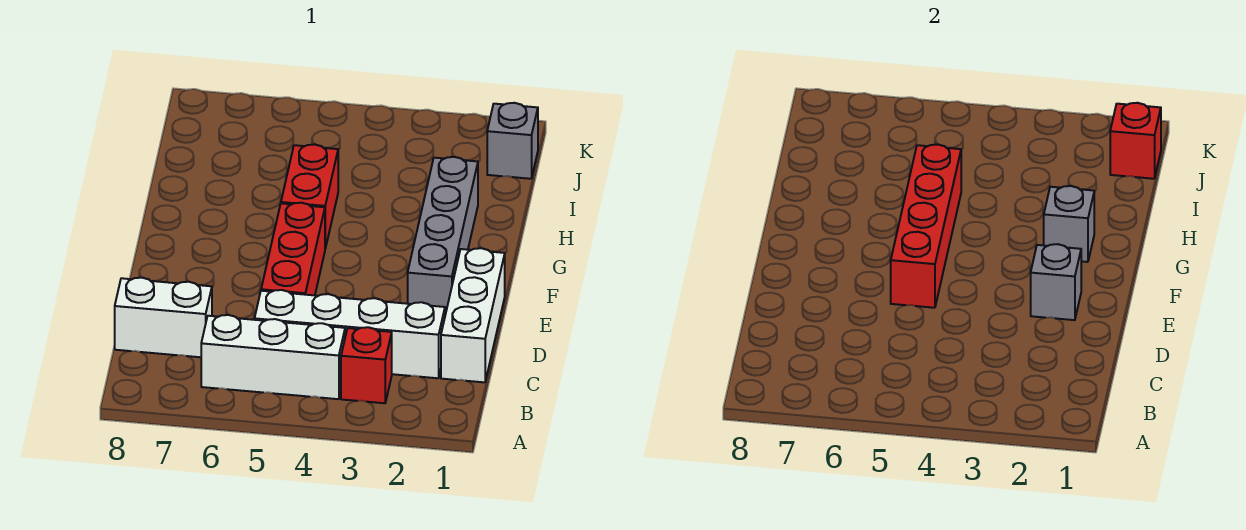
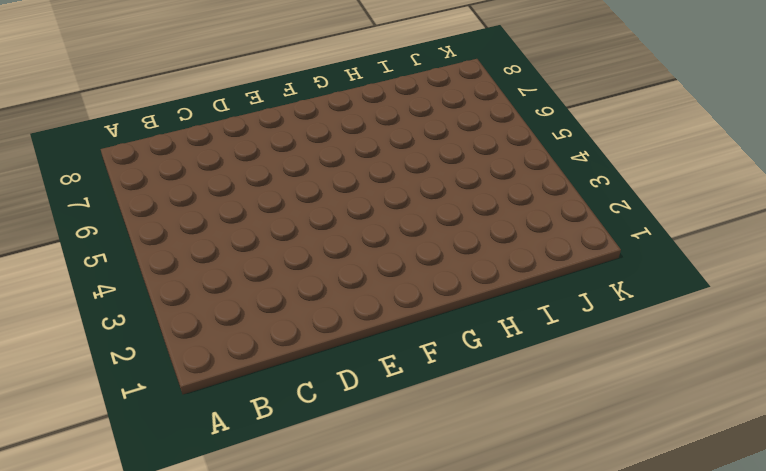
none -> red 1x1 brick [341,327,392,403]
none -> white 1x3 brick [201,315,345,399]
none -> white 1x3 brick [441,248,505,382]

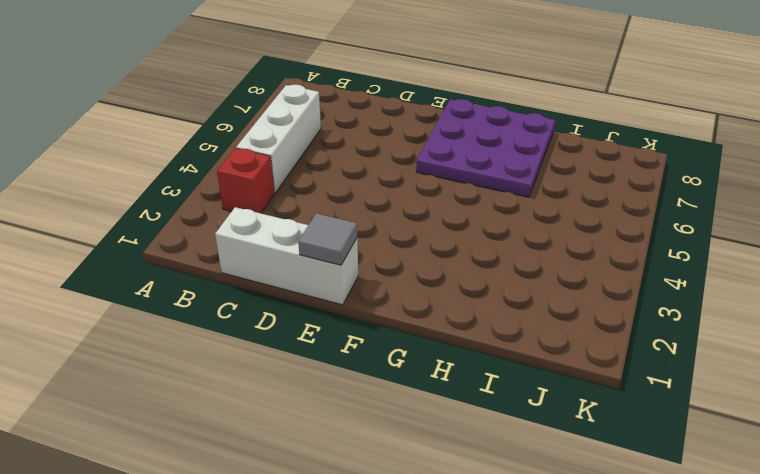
grey 1x1 tile [298,213,357,265] -> none
purple 3x3 plate [416,99,555,197] -> none
none -> white 1x4 brick [254,290,445,378]
none -> white 1x2 brick [115,278,212,357]
none -> red 1x3 brick [261,203,325,295]

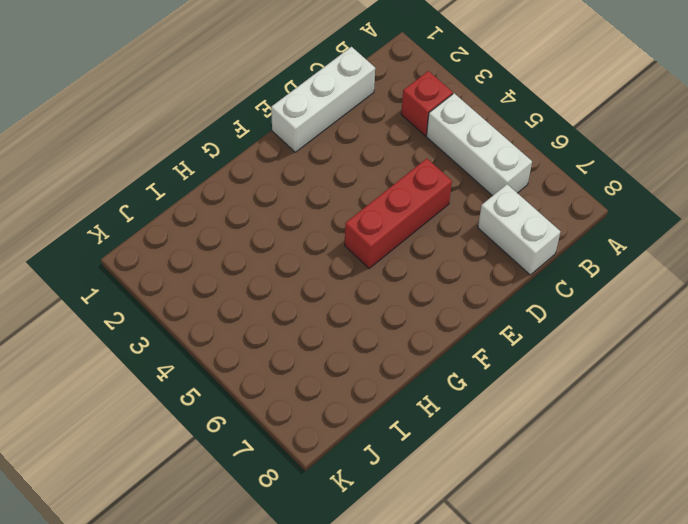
none -> white 1x4 brick [254,290,445,378]
none -> grey 1x4 brick [408,157,478,315]
none -> red 1x2 brick [281,145,338,248]

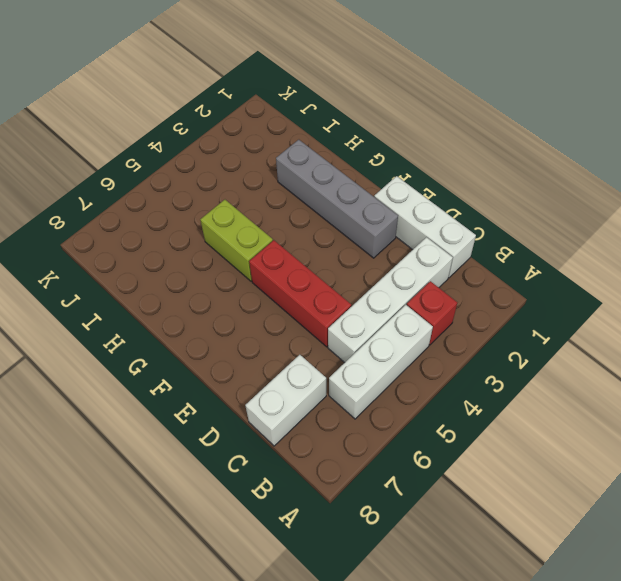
lime 1x2 brick [200,200,273,281] -> red 1x2 brick [281,145,338,248]
none -> grey 1x1 brick [487,103,538,179]
none -> grey 1x1 brick [1031,244,1081,320]
none -> red 1x4 brick [891,145,961,308]

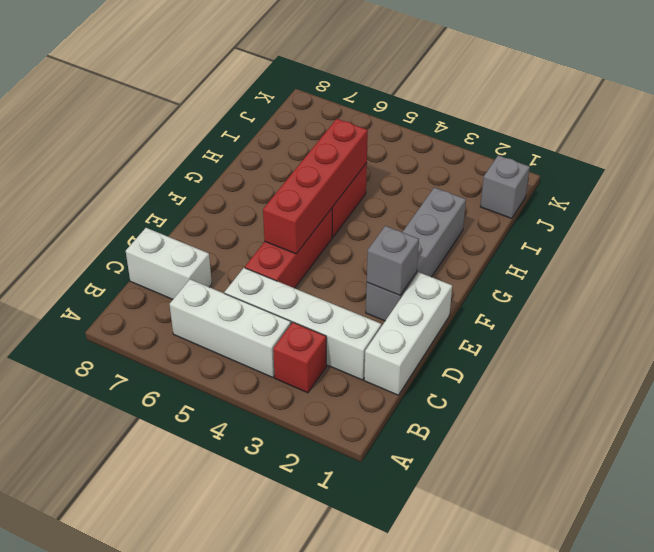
none -> grey 1x1 brick [1044,186,1094,262]
none -> red 1x1 brick [1110,103,1161,179]

